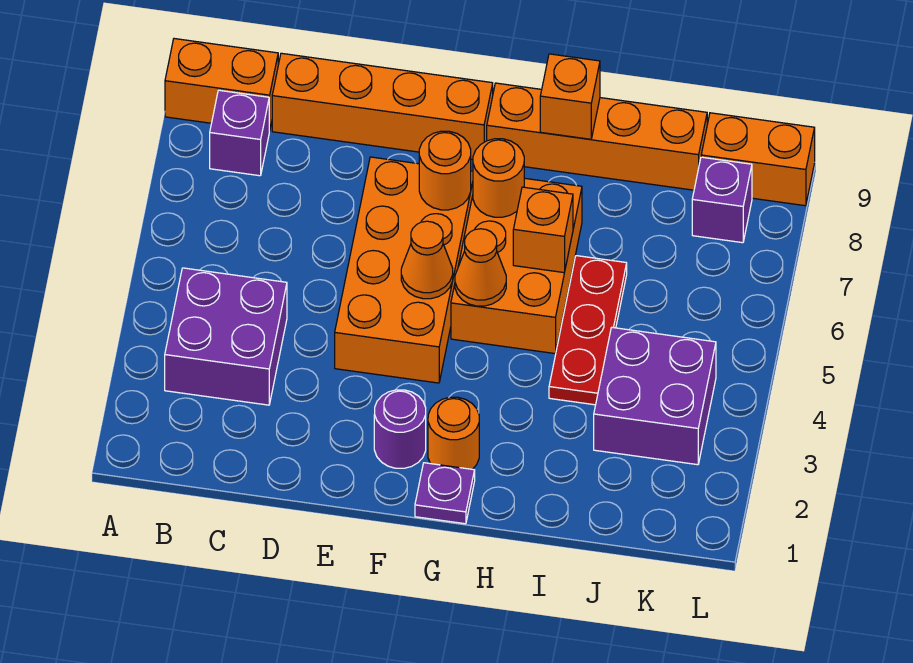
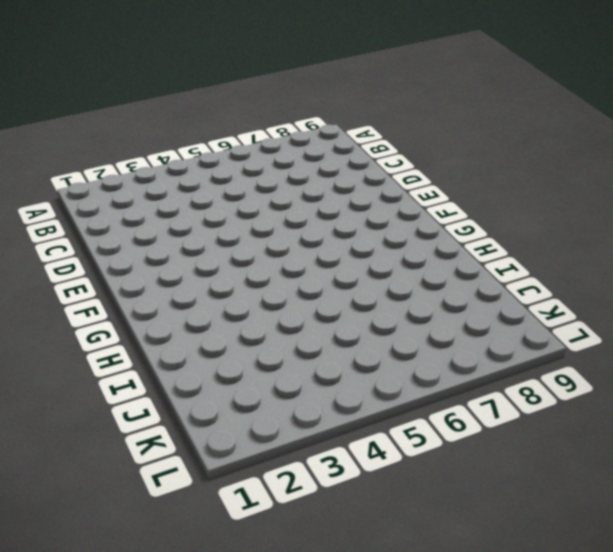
none -> orange 1x2 brick [165,39,278,131]
none -> purple 2x2 brick [165,268,287,405]
none -> purple 1x1 brick [210,90,269,176]

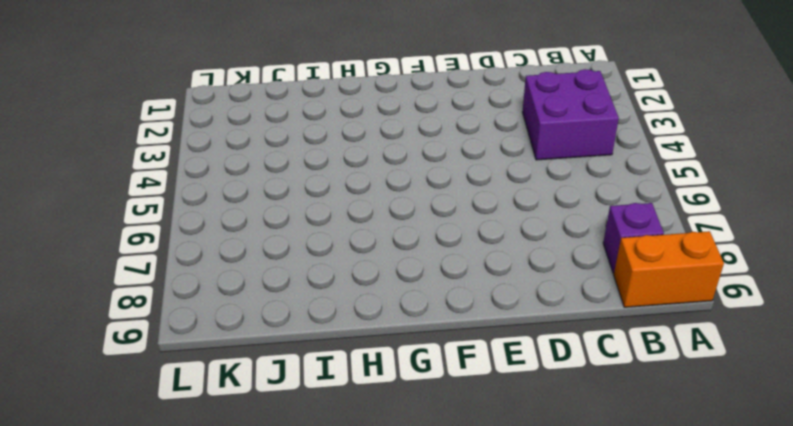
none -> orange 1x4 brick [272,53,493,160]
none -> orange 2x4 brick [335,157,473,383]
none -> purple 1x1 round brick [374,390,426,468]

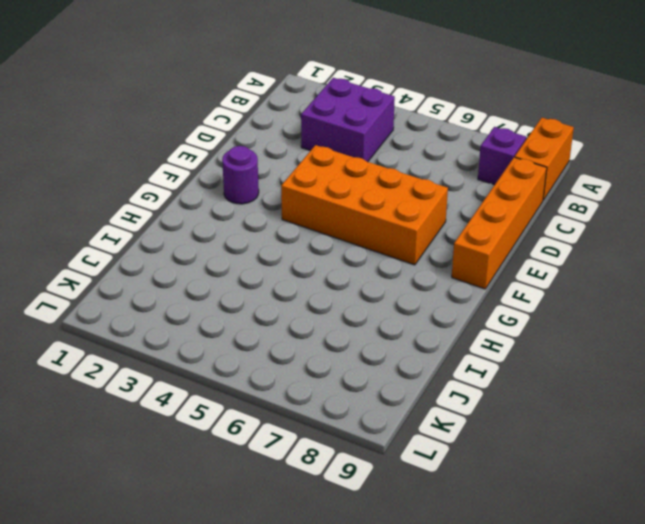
none -> purple 1x1 plate [415,463,475,524]
none -> orange 1x1 round brick [428,397,479,469]
none -> orange 2x3 brick [451,178,582,354]

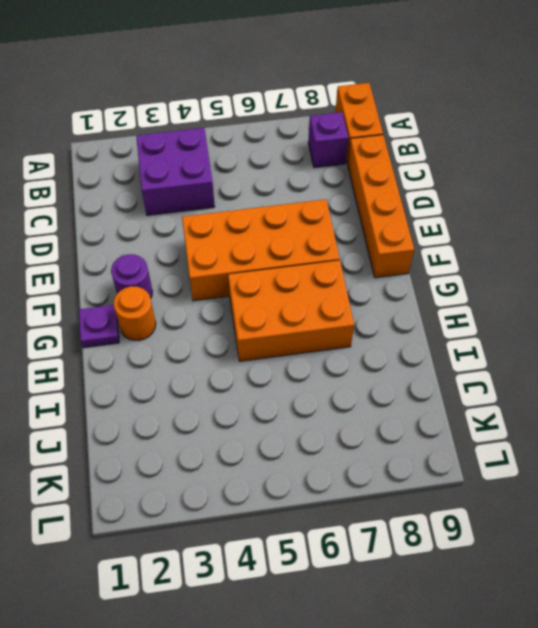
none -> orange 1x4 brick [487,83,707,190]
none -> red 1x3 plate [549,256,627,405]
none -> purple 2x2 brick [594,328,716,465]

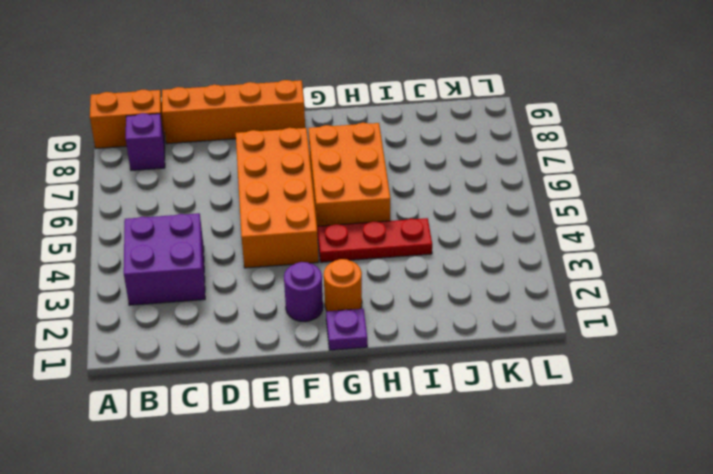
red 1x3 plate [317,218,432,262] -> red 1x3 plate turned to [549,256,627,405]
none -> orange 1x4 brick [487,83,707,190]
none -> purple 2x2 brick [594,328,716,465]
none -> purple 1x1 brick [692,157,752,243]

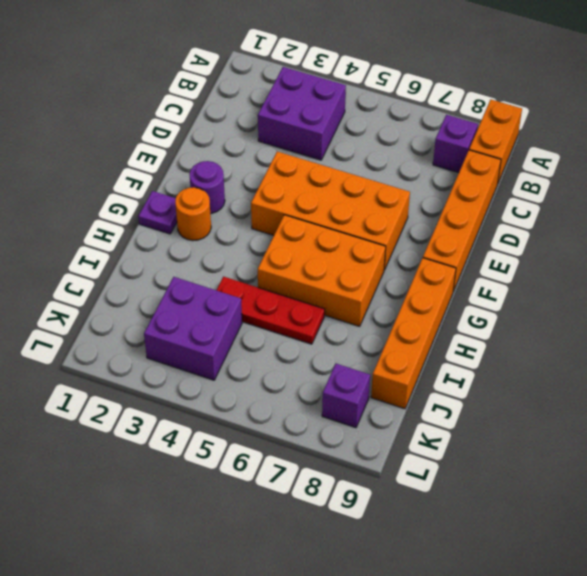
none -> orange 1x2 brick [701,113,815,206]
none -> orange 1x1 cone [401,221,453,299]
none -> orange 1x1 round brick [419,131,471,210]

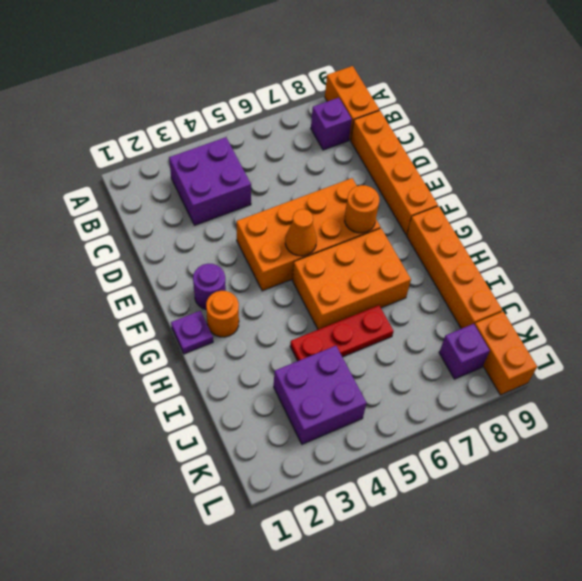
none -> orange 1x1 cone [455,229,506,306]
none -> orange 1x1 round brick [473,139,524,217]
none -> orange 1x1 brick [513,187,573,273]

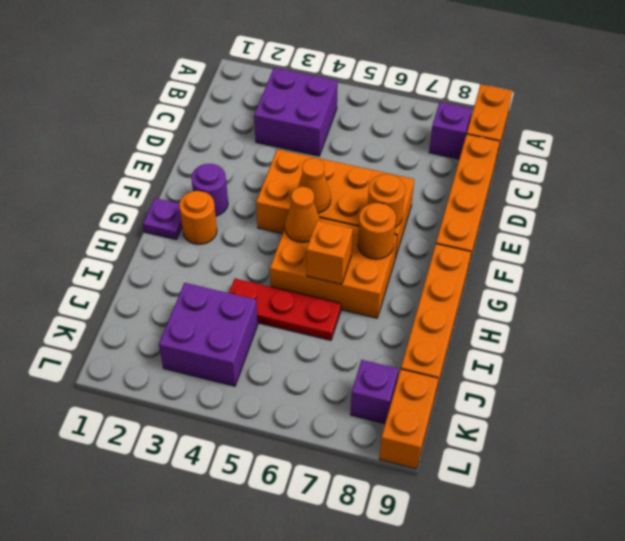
none -> orange 1x1 brick [540,54,600,139]

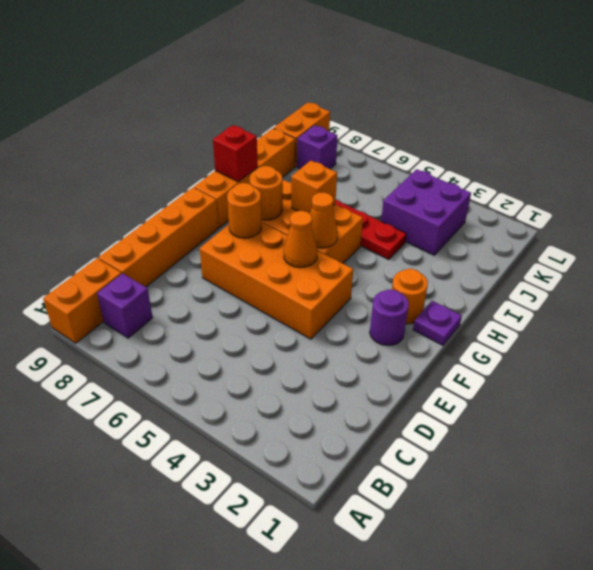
red 1x1 brick [213,125,258,182] -> orange 1x1 brick [540,54,600,139]
none -> purple 2x2 brick [165,268,287,405]

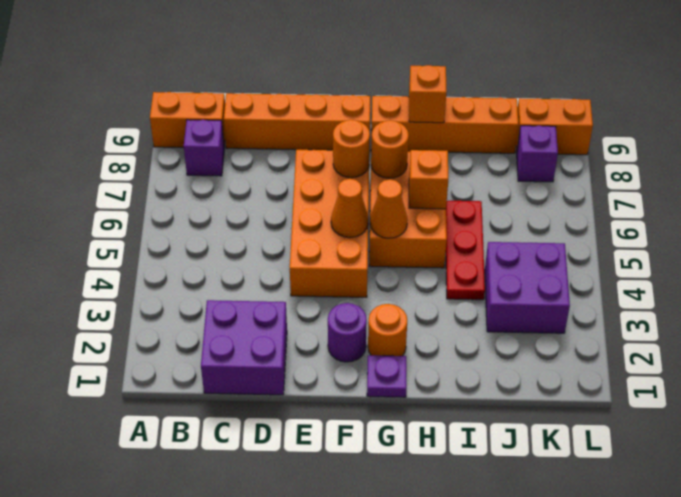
purple 2x2 brick [201,300,287,395] -> purple 2x2 brick moved to [165,268,287,405]

